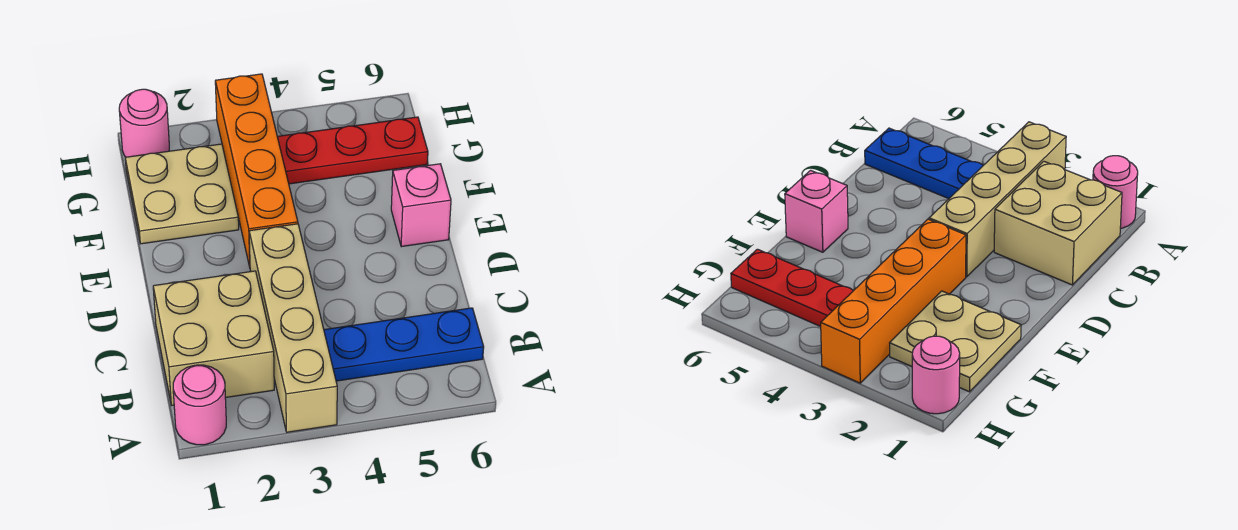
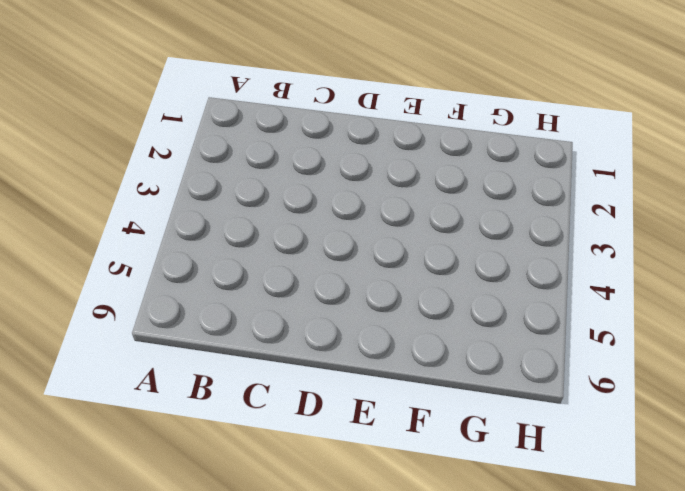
none -> pink 1x1 round brick [173,365,226,445]
none -> tan 1x4 brick [249,224,337,432]

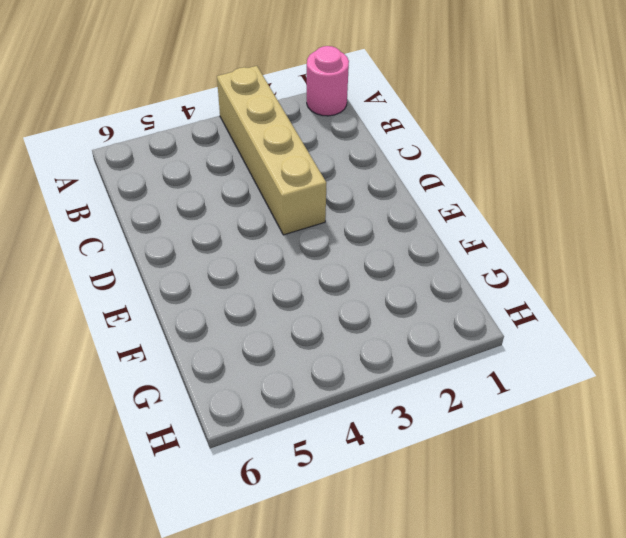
none -> tan 2x2 brick [153,271,274,405]
none -> blue 1x3 plate [324,308,484,381]

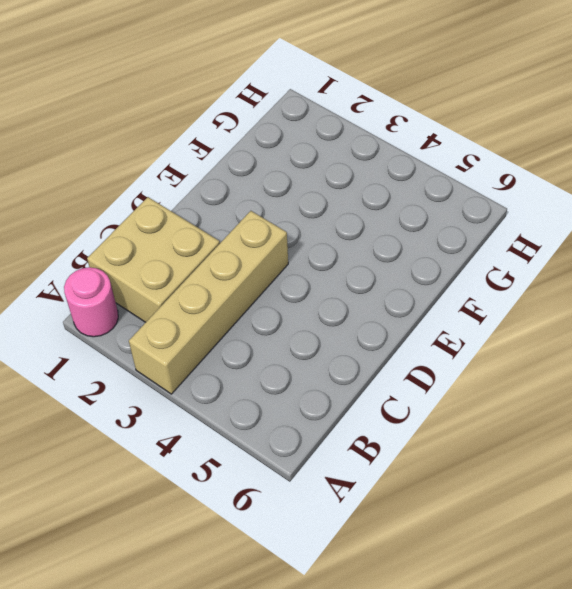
none -> blue 1x3 plate [324,308,484,381]
none -> orange 1x4 brick [215,74,298,267]

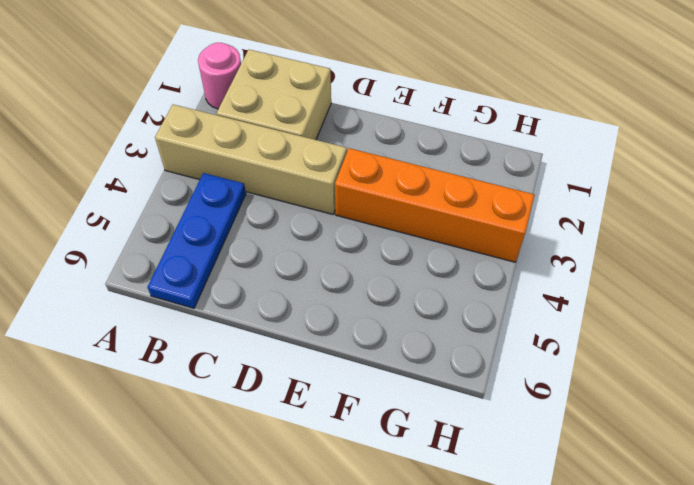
none -> pink 1x1 brick [391,164,451,247]
none -> tan 2x2 plate [125,144,239,244]

